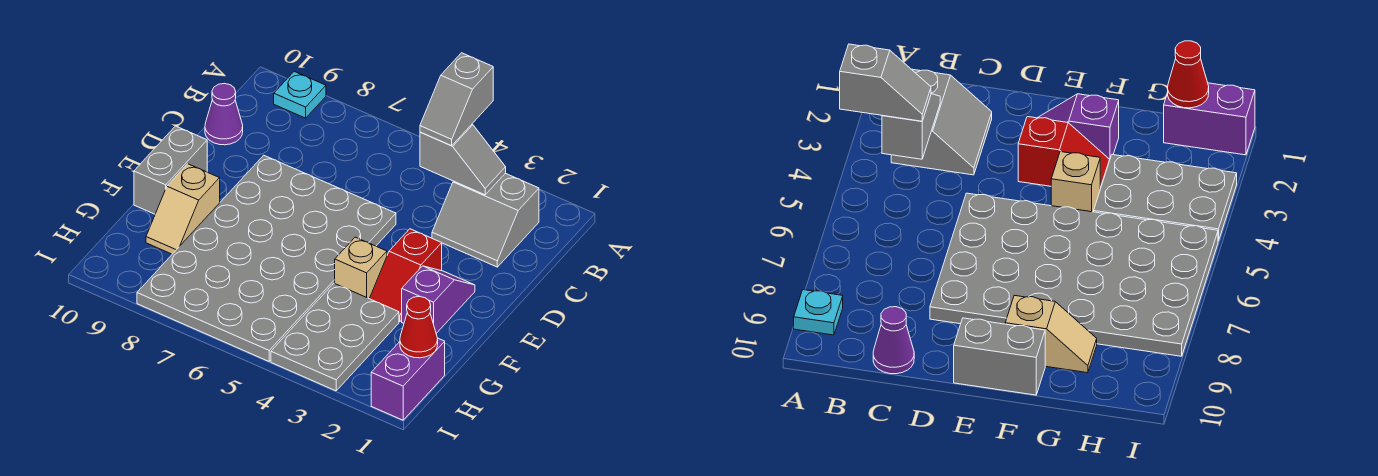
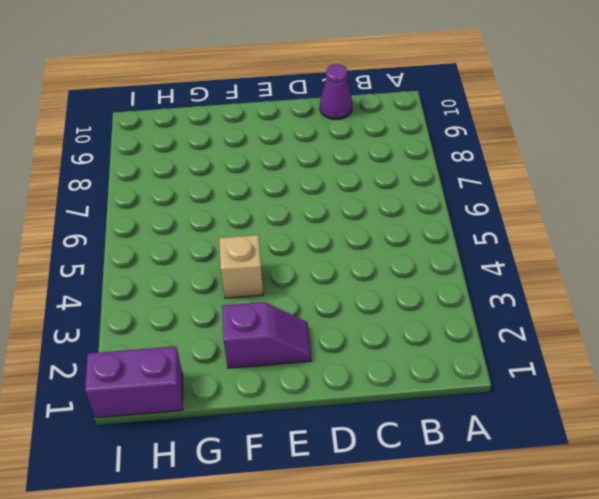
none -> cyan 1x1 plate [274,71,326,118]
none -> grey 2x2 slope [432,173,539,267]
none -> grey 4x6 plate [137,155,396,361]

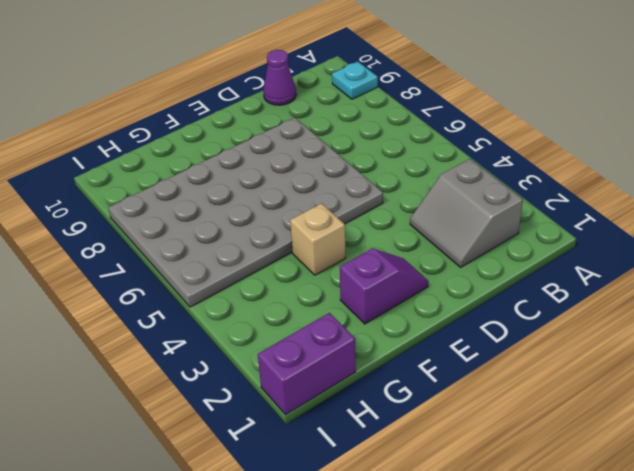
none -> red 1x2 slope [370,229,442,322]
none -> grey 1x2 brick [134,126,207,214]
none -> tan 1x2 slope [146,164,220,254]

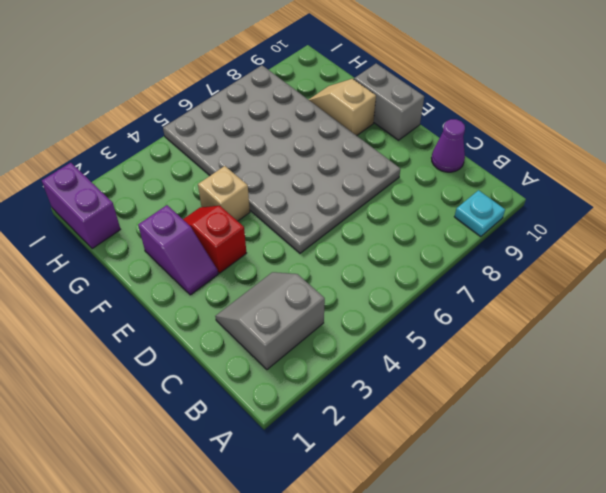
none -> grey 2x3 plate [271,283,399,391]
none -> grey 1x2 slope [420,124,506,195]
none -> red 1x1 cone [400,296,438,358]

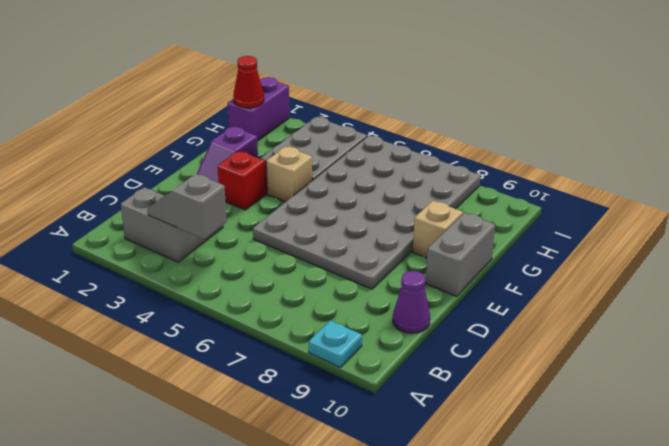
none -> grey 1x2 slope [420,53,493,146]

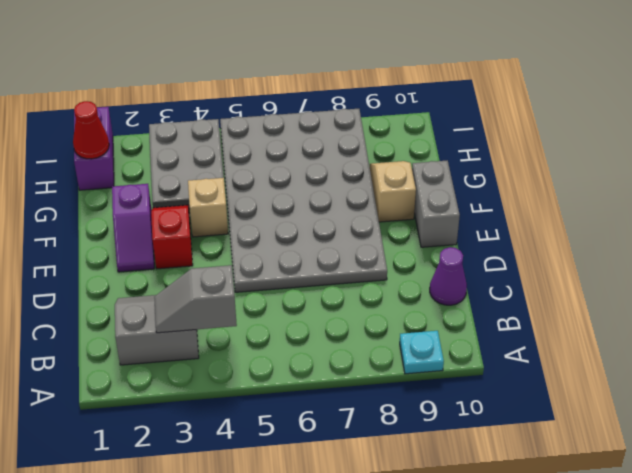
none -> grey 1x2 slope [420,53,493,146]

